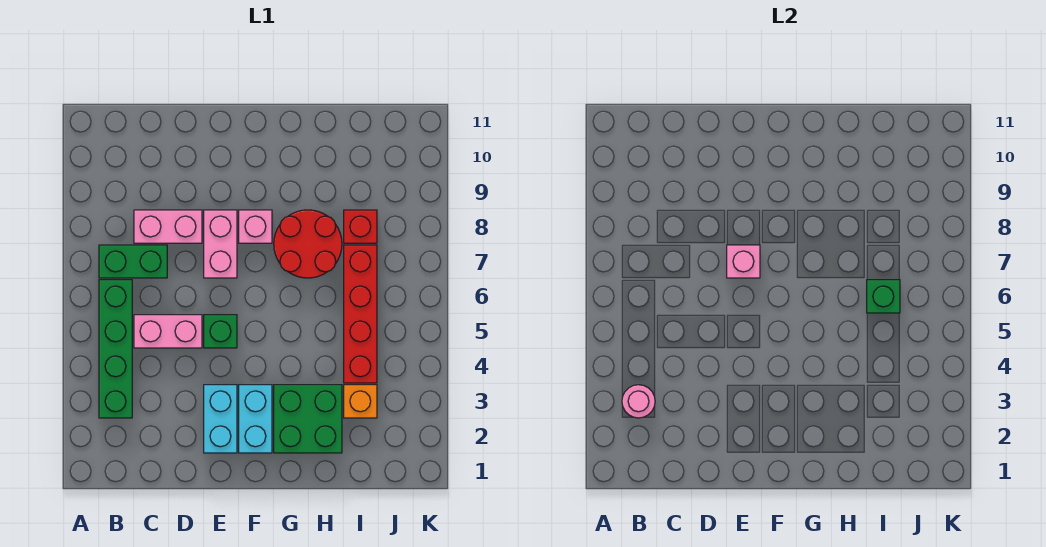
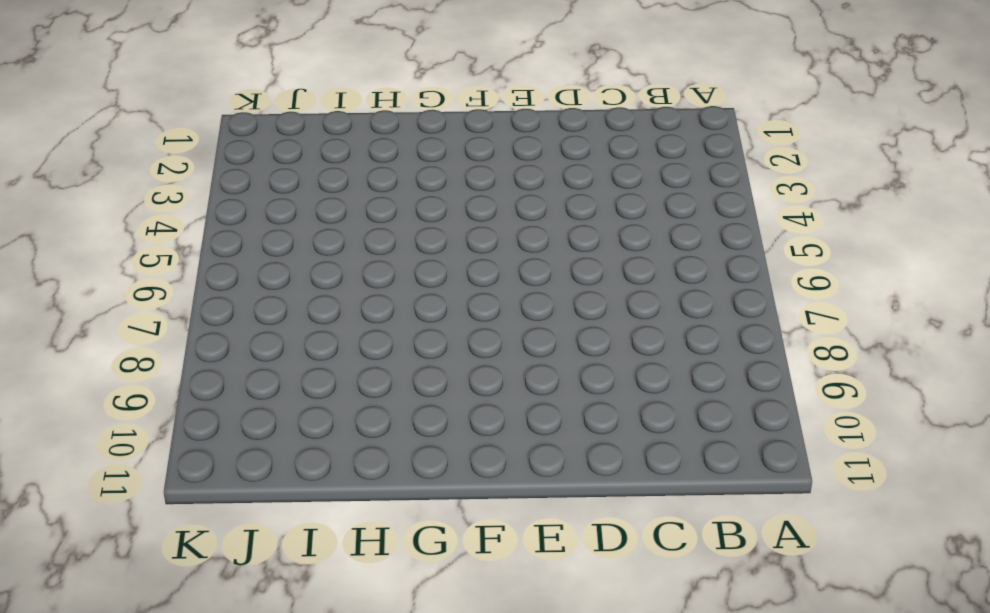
none -> green 1x4 brick [99,280,132,418]
none -> green 1x2 brick [99,245,167,278]
none -> pink 1x2 brick [134,315,202,348]

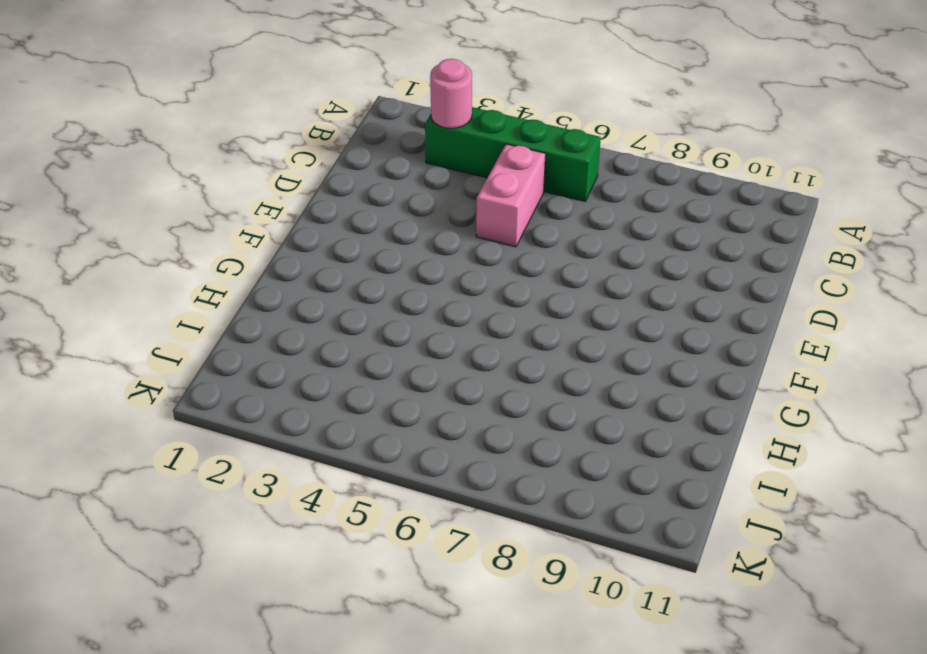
none -> green 1x2 brick [99,245,167,278]
none -> pink 1x2 brick [134,210,202,243]
none -> cyan 1x2 brick [204,385,237,453]

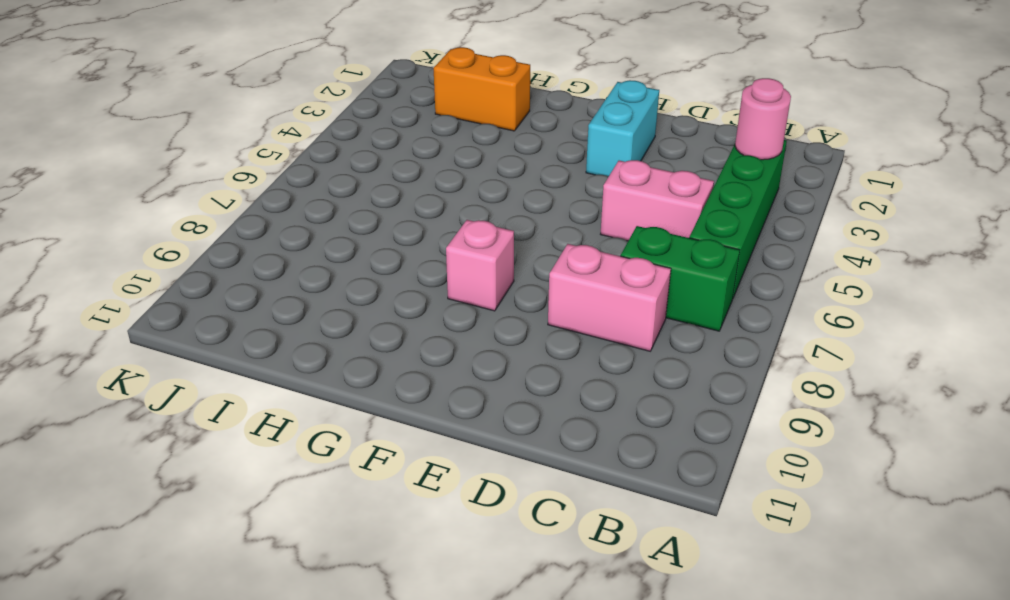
orange 1x2 brick [434,47,530,131] -> green 2x2 brick [274,385,342,453]
none -> green 1x1 brick [204,315,237,348]
none -> pink 1x2 brick [204,210,237,278]
none -> cyan 1x2 brick [239,385,272,453]

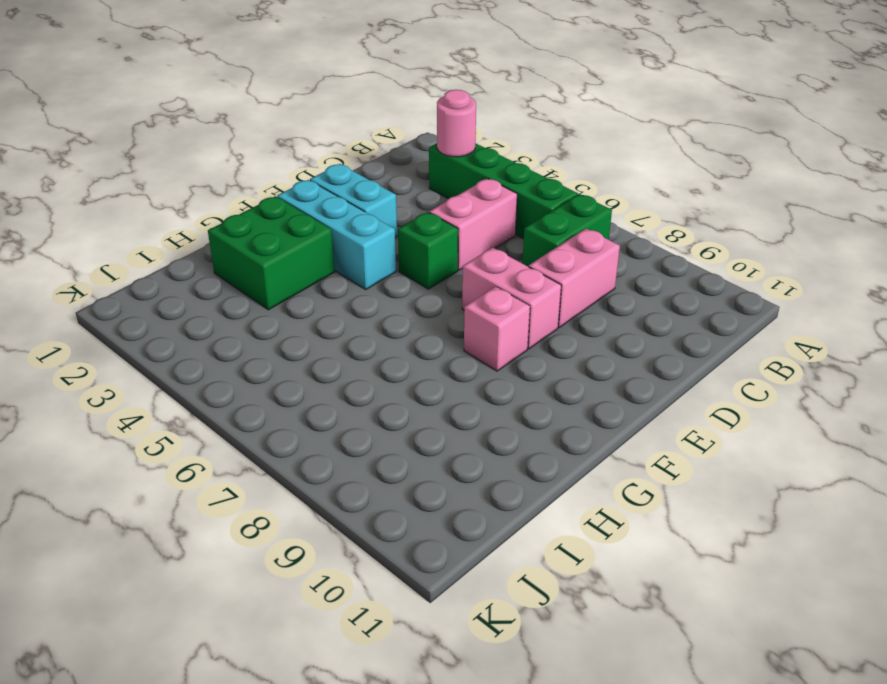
cyan 1x3 brick [277,180,396,289] -> cyan 1x2 brick [239,385,272,453]
none -> red 2x2 round brick [274,210,342,278]
none -> orange 1x1 brick [344,385,377,418]
none -> red 1x4 brick [344,245,377,383]

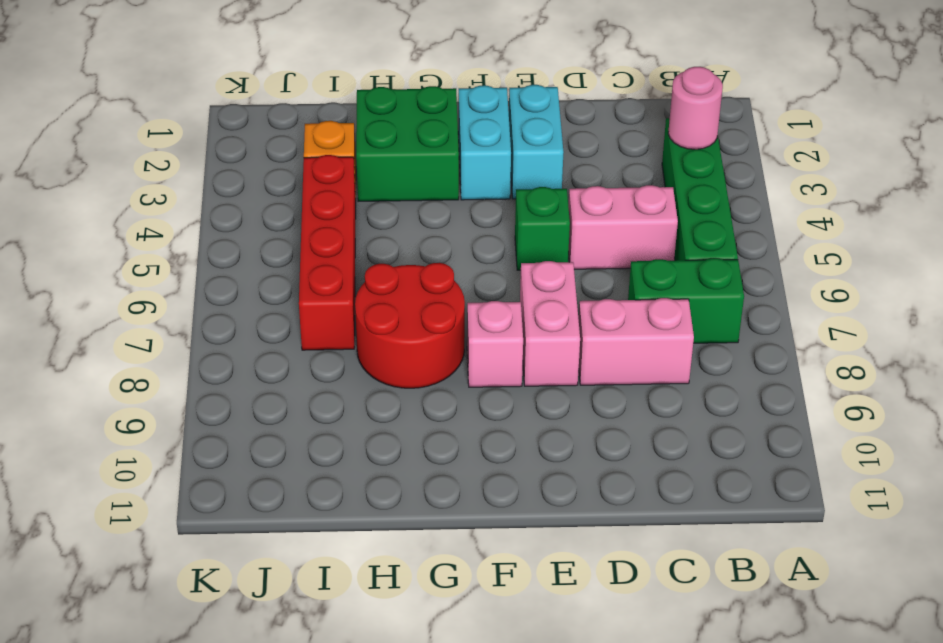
none -> red 1x1 brick [344,210,377,243]
none -> pink 1x1 brick [727,245,760,278]
none -> green 1x1 brick [867,280,900,313]

